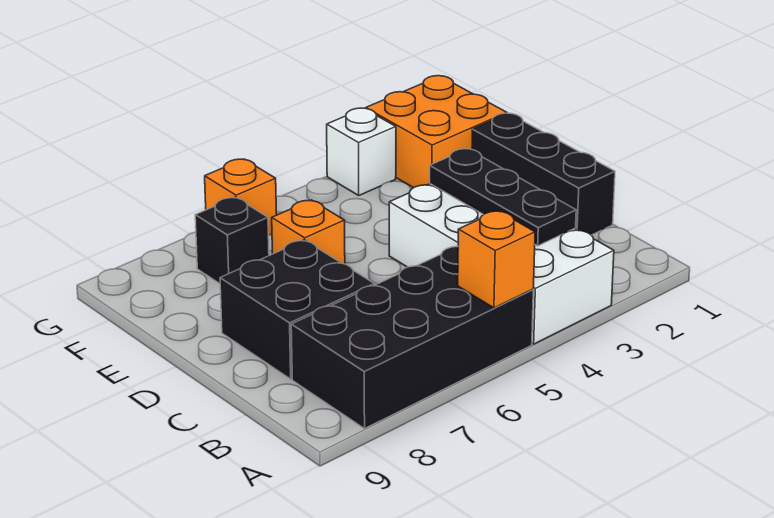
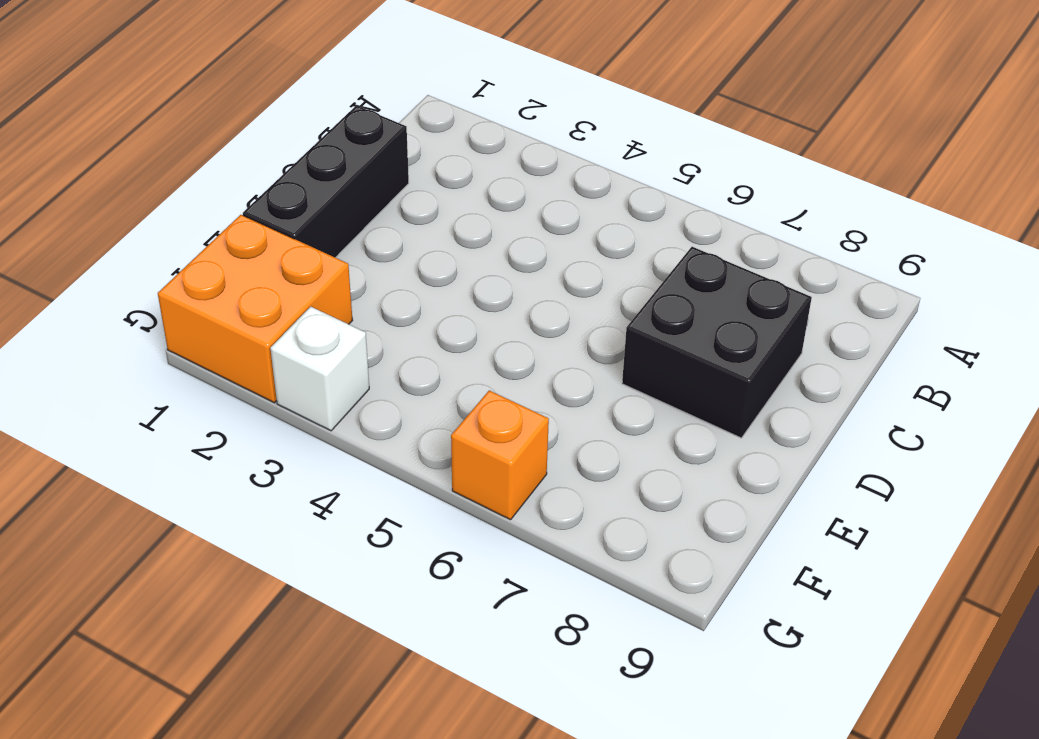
none -> white 2x4 brick [389,184,614,344]
none -> black 2x4 brick [291,247,533,429]

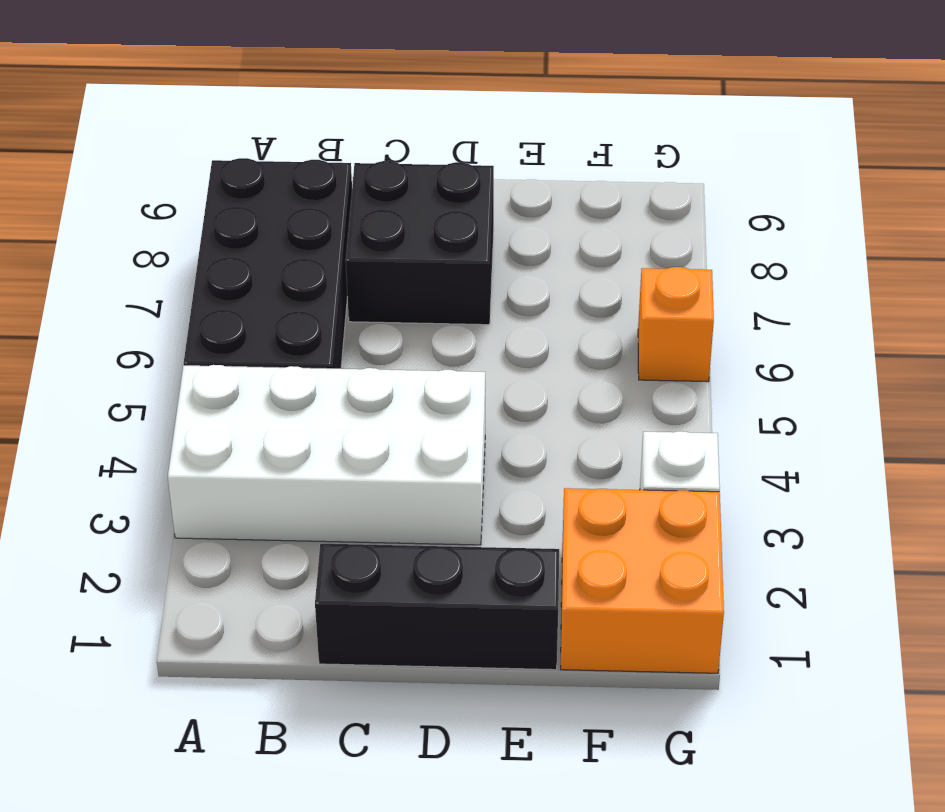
none -> orange 1x1 brick [272,200,345,264]
none -> black 1x1 brick [195,197,269,284]

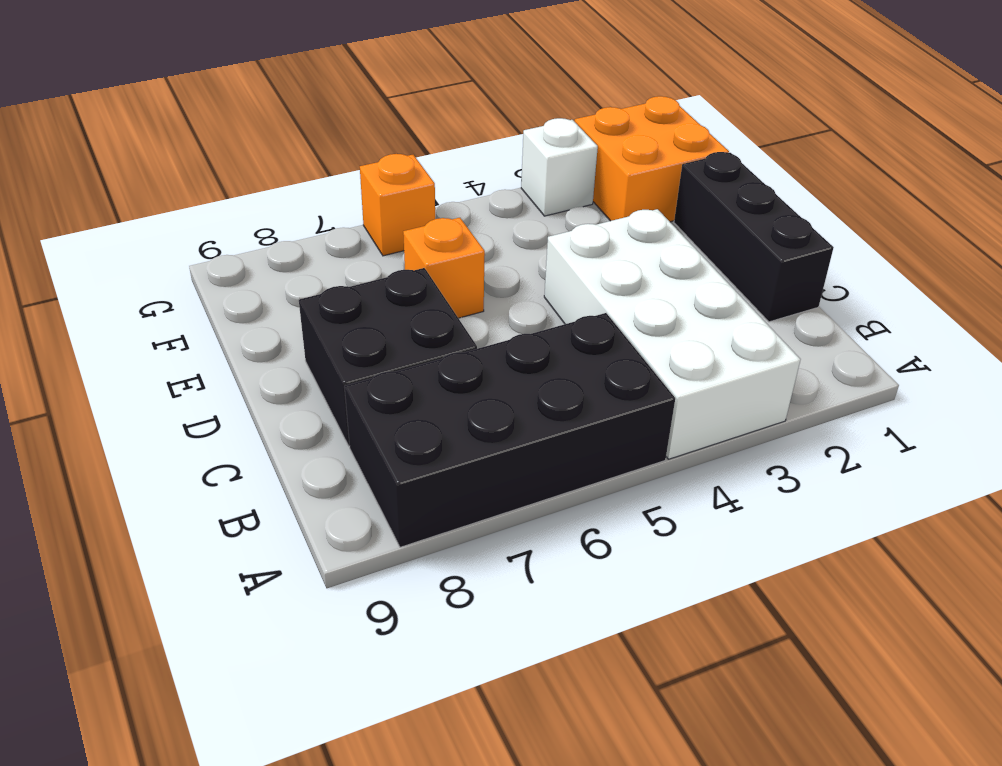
none -> black 1x1 brick [195,197,269,284]
none -> orange 1x1 brick [458,211,535,308]

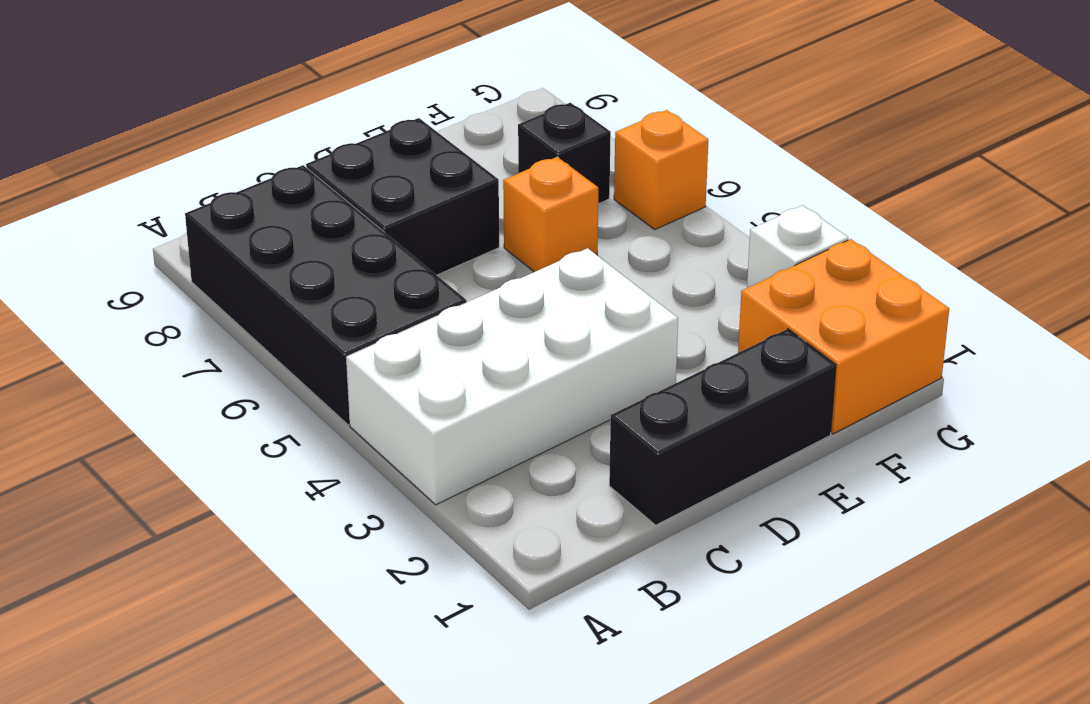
none -> orange 1x1 brick [458,211,535,308]
none -> black 1x3 plate [430,149,576,246]

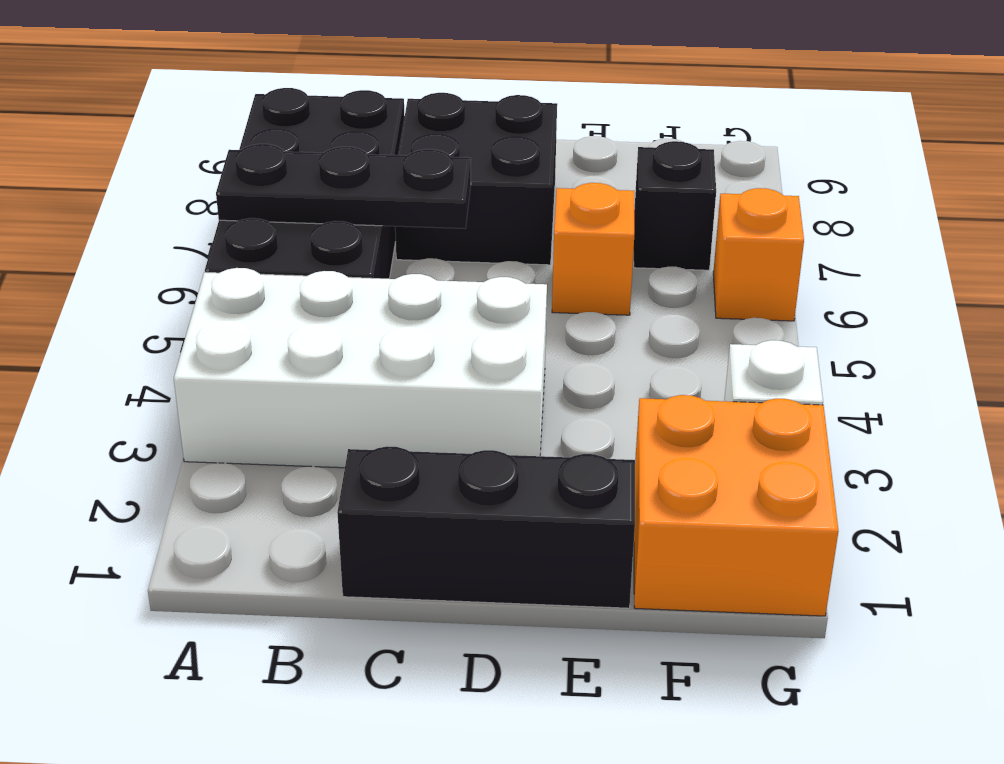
black 1x3 plate [216,144,471,229] -> black 1x3 plate moved to [430,149,576,246]
none -> orange 1x1 brick [458,211,535,308]

